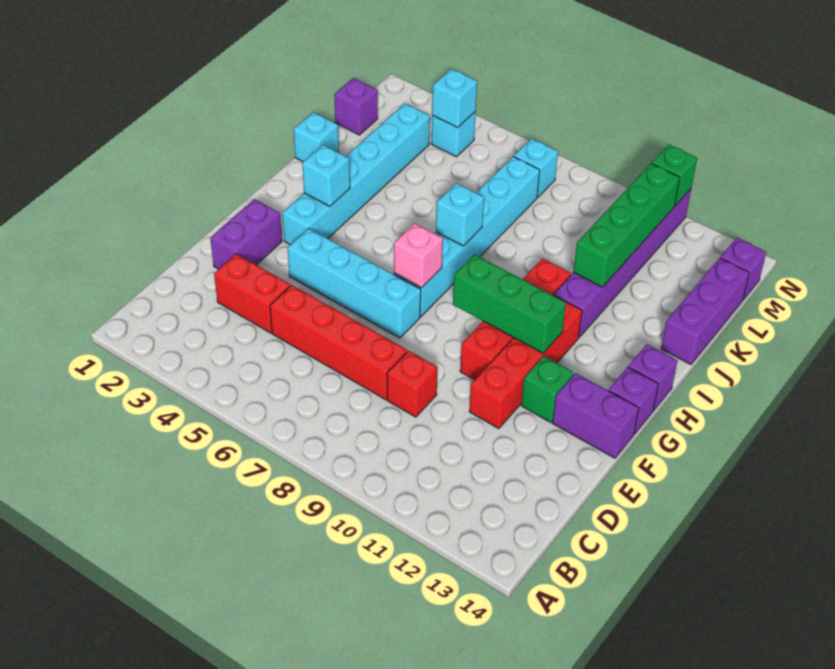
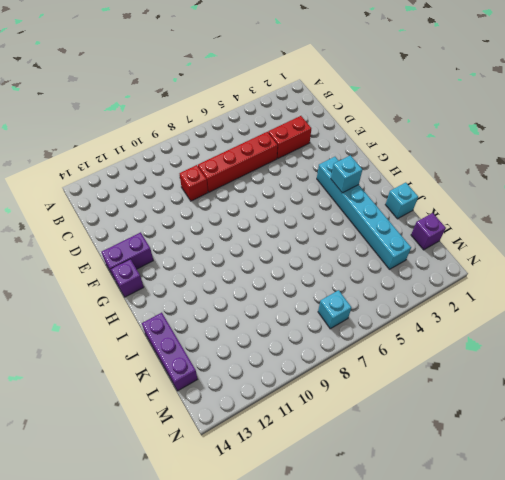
none -> purple 1x2 brick [210,199,282,269]
none -> red 1x4 brick [470,295,582,429]
none -> cyan 1x4 brick [288,228,421,338]

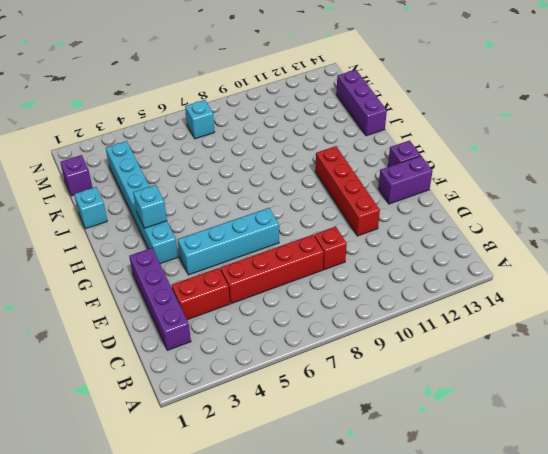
purple 1x4 brick [129,248,191,350] -> purple 1x2 brick [210,199,282,269]
none -> red 1x4 brick [460,258,571,380]
none -> green 1x1 brick [521,356,574,422]
none -> cyan 1x6 brick [394,157,540,316]

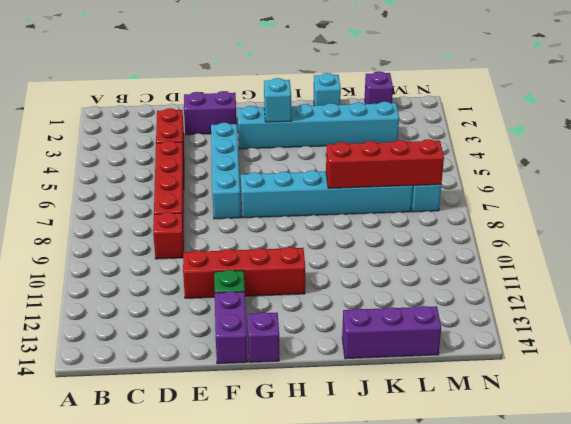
red 1x4 brick [326,139,444,188] -> red 1x4 brick moved to [460,258,571,380]
none -> purple 1x1 brick [628,344,678,410]
none -> purple 1x6 brick [554,189,691,337]
none -> cyan 1x1 brick [432,112,476,157]

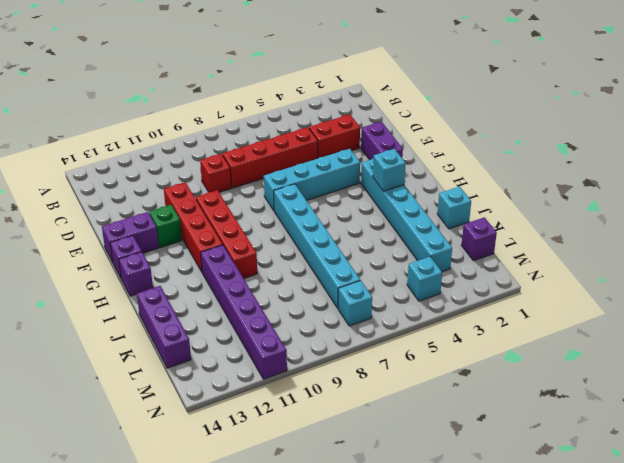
none -> purple 1x1 brick [720,238,766,300]
none -> pink 1x1 brick [394,223,443,288]
none -> green 1x3 brick [453,254,566,353]

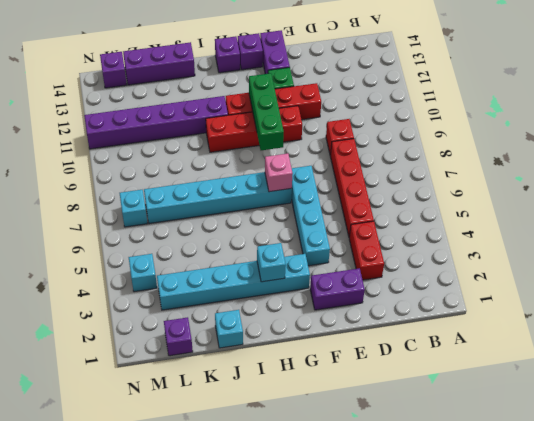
none -> cyan 1x1 brick [436,183,484,246]
none -> green 1x4 brick [573,163,680,287]
none -> cyan 1x1 brick [432,69,477,128]

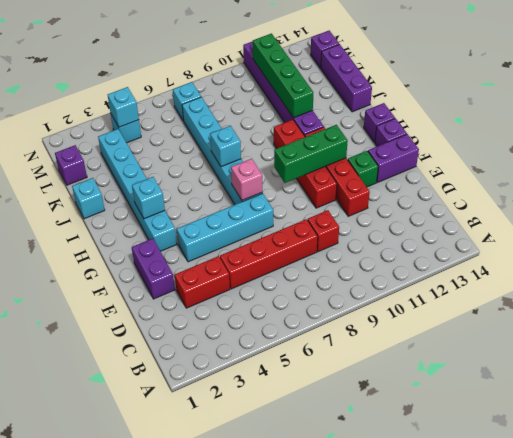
none -> green 1x1 brick [652,145,697,206]

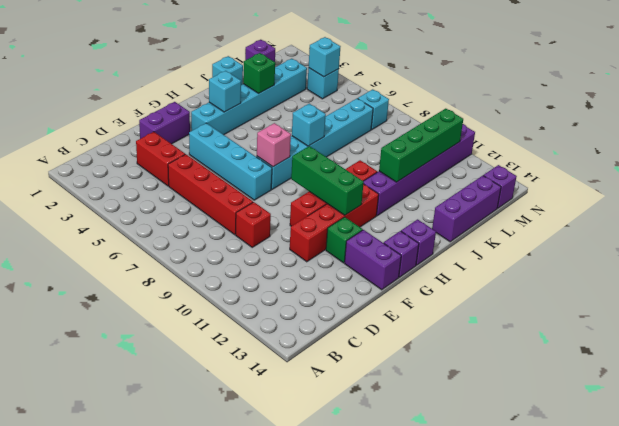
green 1x1 brick [243,53,275,93] -> green 1x1 brick moved to [652,145,697,206]

